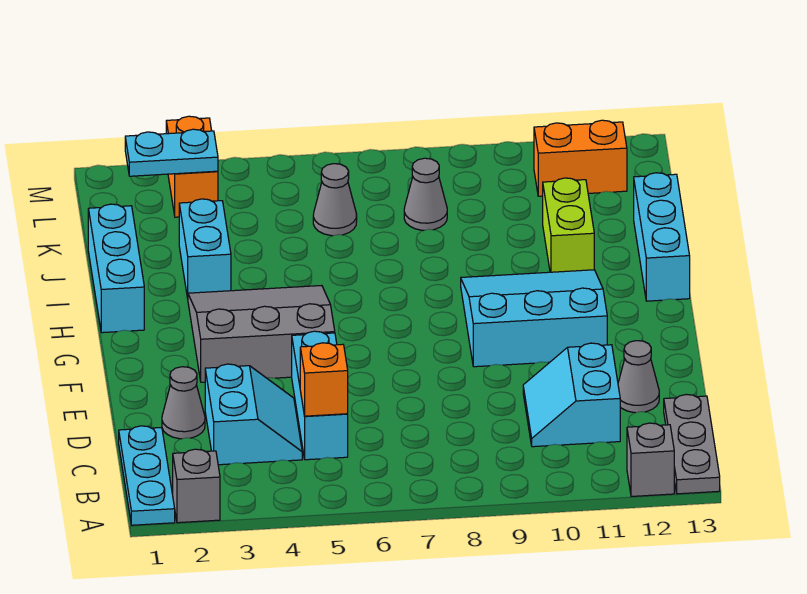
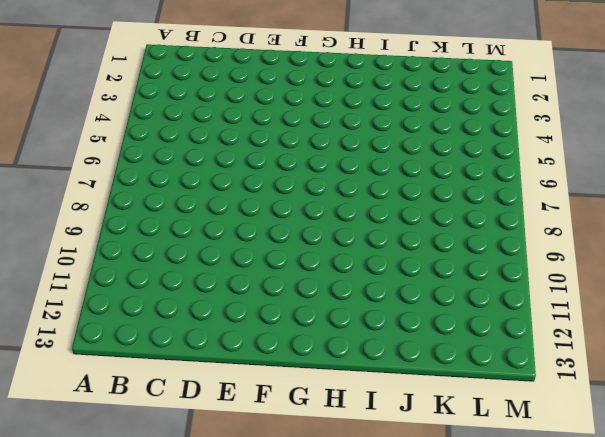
none -> cyan 1x3 plate [119,426,175,525]
none -> grey 1x1 brick [173,449,220,523]
none -> grey 1x1 brick [627,423,674,496]

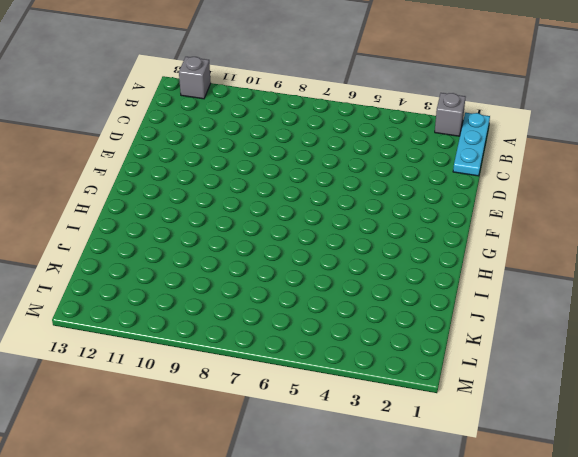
none -> grey 1x3 plate [664,394,720,494]
none -> cyan 2x2 slope [205,364,302,465]
none -> cyan 1x3 brick [292,331,348,460]

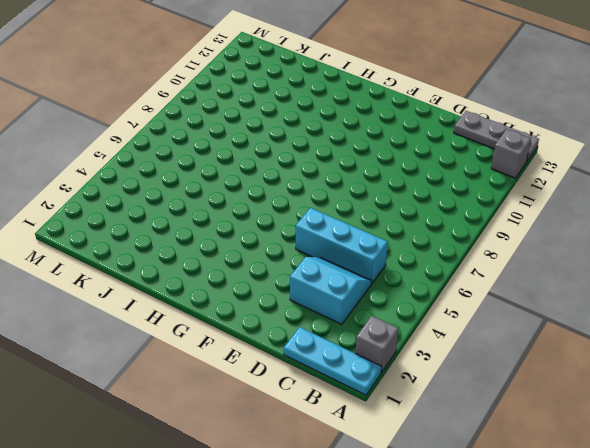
none -> cyan 2x2 slope [523,343,620,447]
none -> grey 1x1 cone [162,367,205,439]
none -> grey 1x1 cone [618,341,659,413]

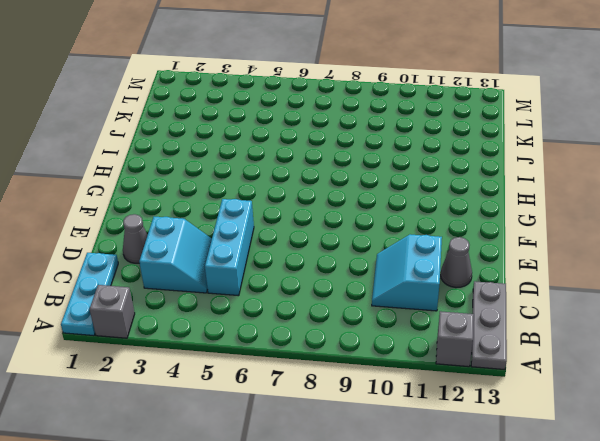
none -> grey 3x3 slope [188,286,335,382]
none -> cyan 3x3 slope [461,270,607,367]
none -> cyan 1x3 brick [88,204,144,333]

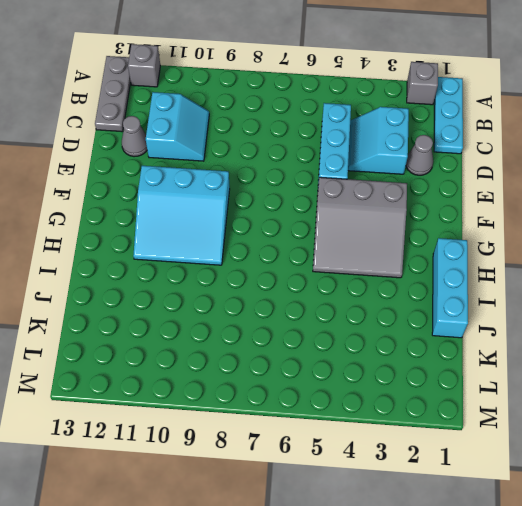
none -> cyan 1x3 brick [634,173,690,301]
none -> cyan 1x2 brick [179,199,231,298]
none -> lime 1x2 brick [543,178,594,272]

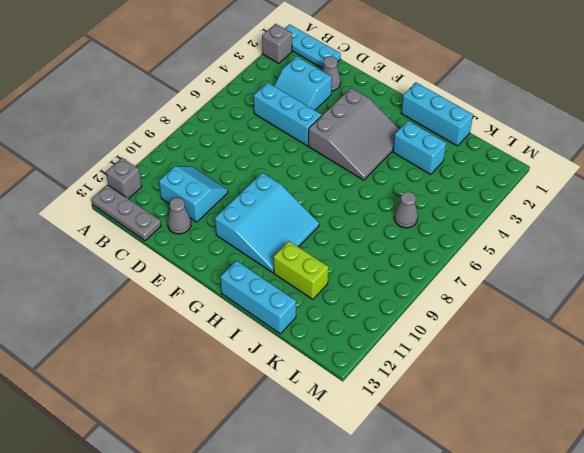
none -> grey 1x1 cone [404,158,447,230]
none -> orange 1x2 brick [166,116,218,217]
none -> orange 1x2 brick [534,120,627,196]

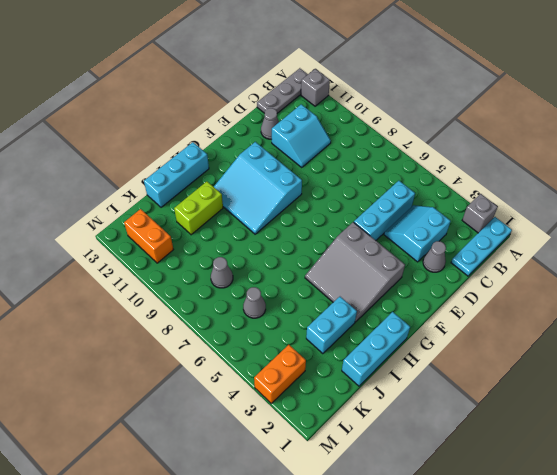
none -> orange 1x1 brick [300,343,348,416]
none -> cyan 1x2 plate [125,129,218,176]

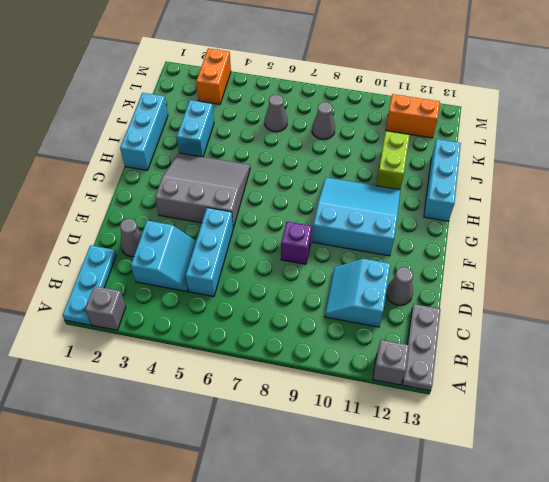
purple 1x1 brick [281,222,312,264] -> none
none -> orange 1x1 brick [300,343,348,416]
none -> cyan 1x2 plate [125,129,218,176]

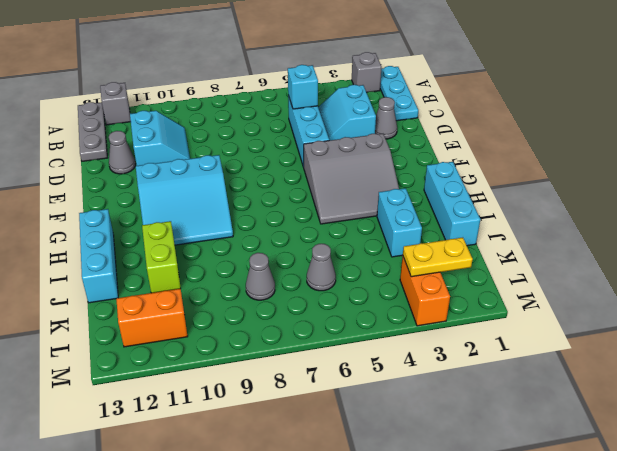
cyan 1x1 brick [288,65,318,109] -> orange 1x1 brick [300,343,348,416]
yellow 1x2 plate [403,238,473,277] -> cyan 1x2 plate [125,129,218,176]

